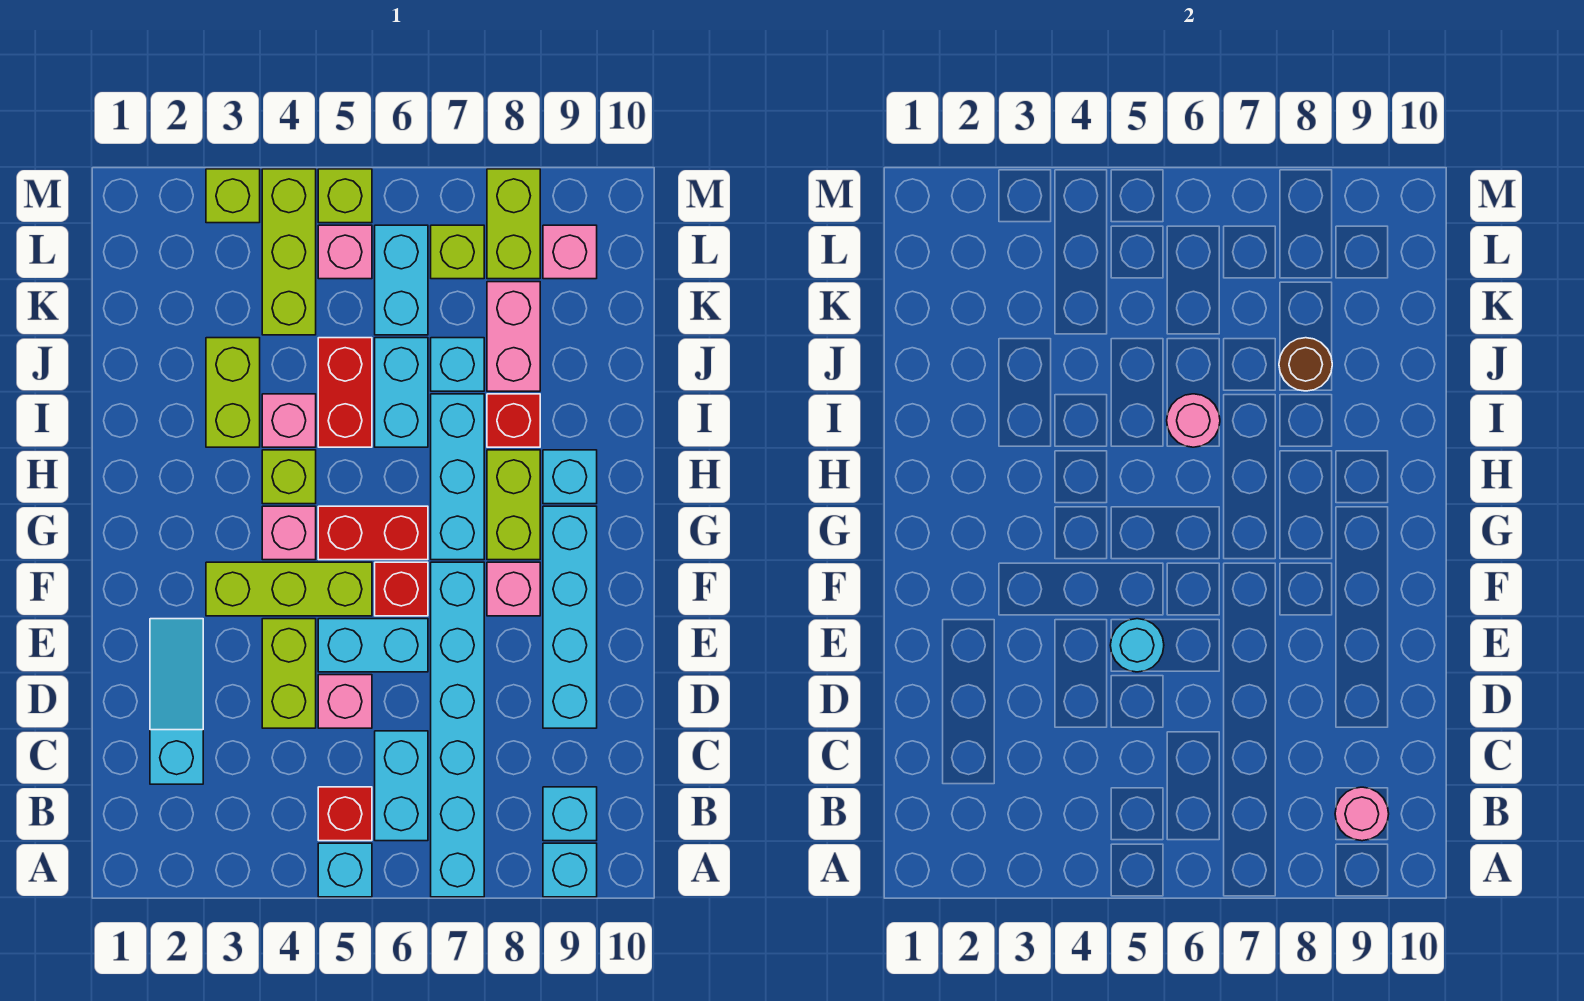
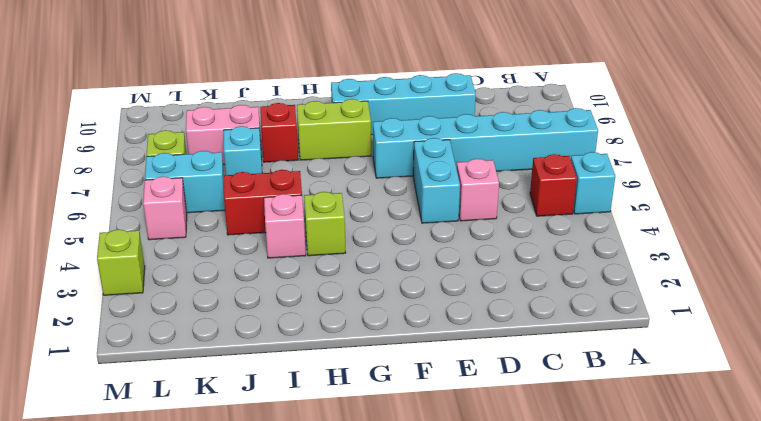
none -> cyan 1x1 brick [543,843,597,897]
none -> cyan 1x2 brick [375,731,428,841]
none -> cyan 1x1 brick [543,787,597,841]
none -> cyan 1x3 slope [150,619,203,784]

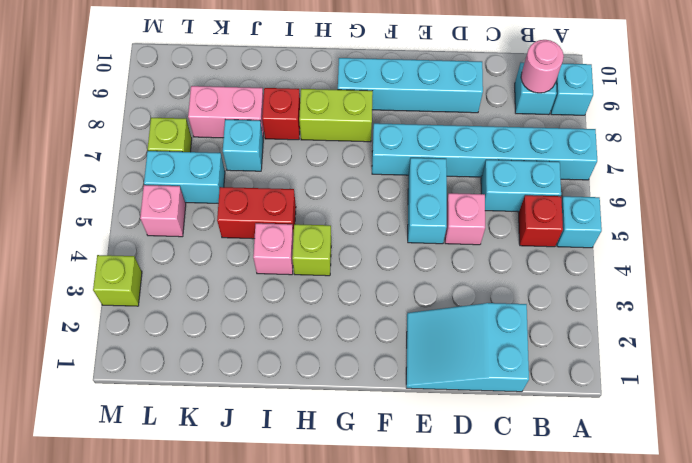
cyan 2x3 slope [406,303,529,392] -> cyan 1x3 slope [150,619,203,784]
none -> lime 1x2 brick [262,619,316,728]
none -> lime 1x3 brick [206,562,372,616]
none -> red 1x1 brick [375,562,428,616]
none -> pink 1x1 brick [487,562,540,616]

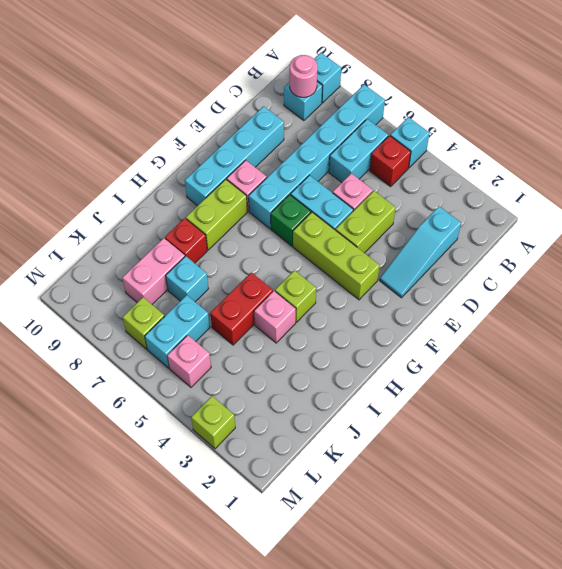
green 1x1 brick [271,195,311,246] -> red 1x1 brick [375,562,428,616]
none -> pink 1x1 brick [262,506,316,560]
none -> red 1x2 brick [318,506,428,560]
none -> cyan 1x3 brick [431,394,484,560]
none -> cyan 1x1 brick [543,450,597,504]

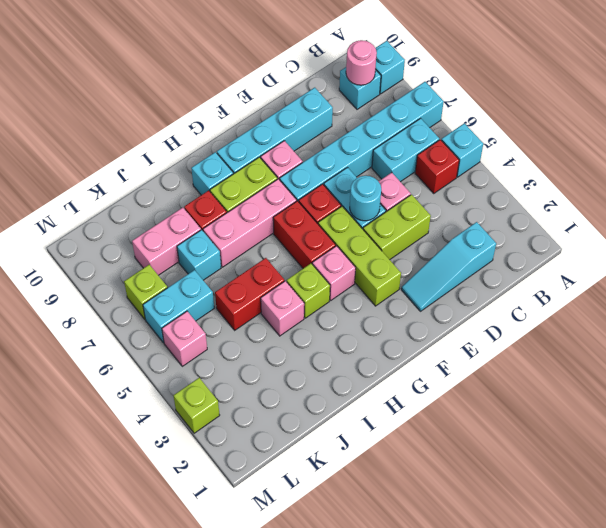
pink 1x3 brick [203,179,297,267] -> cyan 1x3 brick [431,394,484,560]
none -> lime 1x2 brick [206,338,260,447]
none -> cyan 1x2 brick [375,338,428,447]
none -> lime 1x3 brick [262,169,316,335]
none -> lime 1x2 brick [487,169,540,279]

